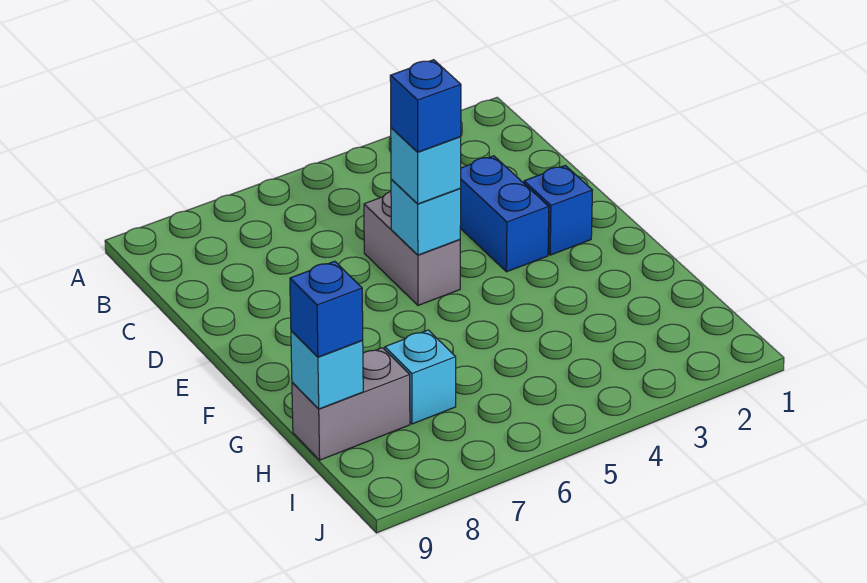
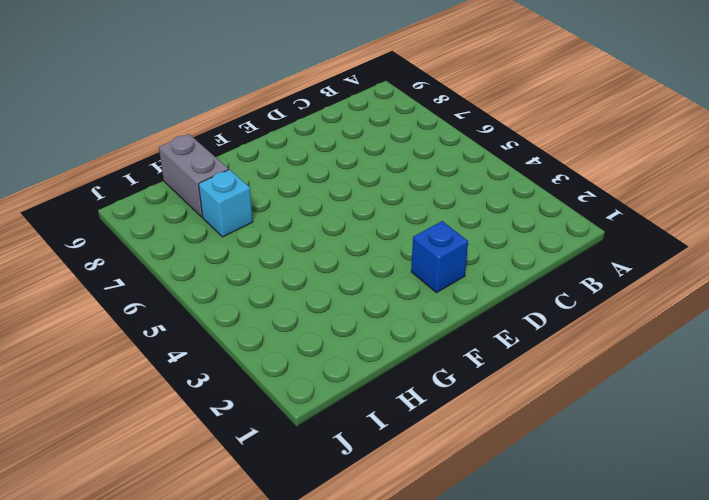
none -> blue 1x2 brick [460,156,549,272]
none -> grey 1x2 brick [364,191,460,305]

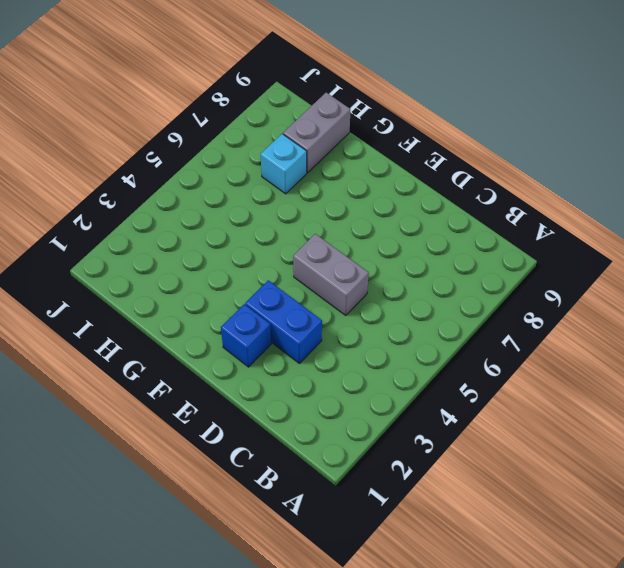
none -> cyan 1x1 brick [391,179,461,255]
none -> cyan 1x1 brick [291,331,363,409]

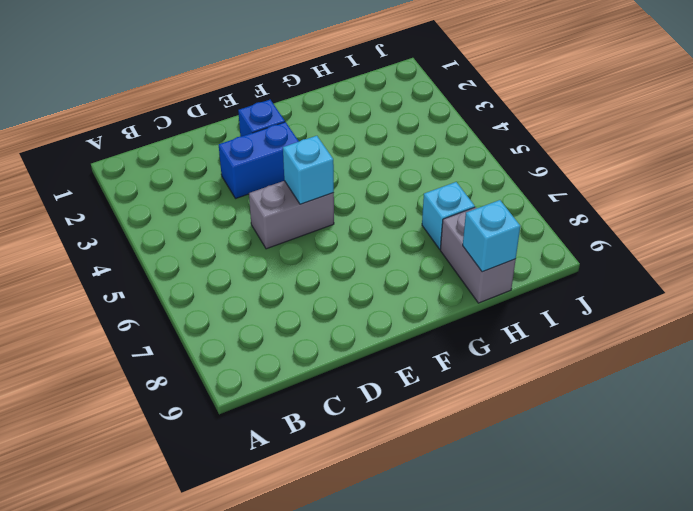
none -> cyan 1x1 brick [391,128,461,204]
none -> blue 1x1 brick [290,261,363,357]

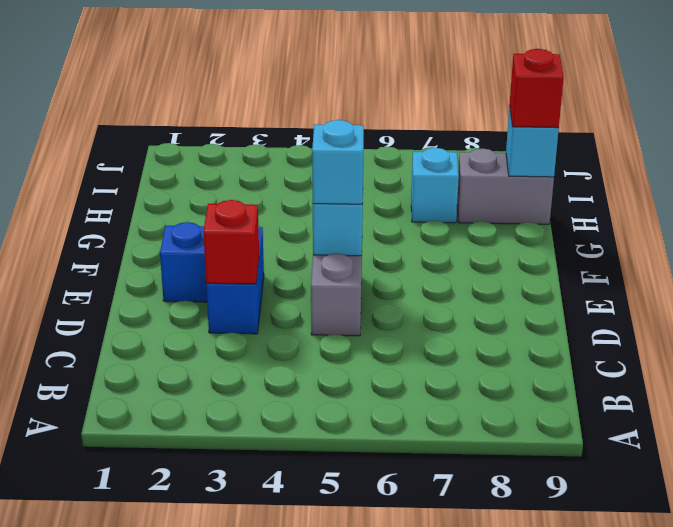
red 1x1 brick [203,200,259,284] -> none
red 1x1 brick [510,49,564,128] -> blue 1x1 brick [290,261,363,357]
none -> blue 1x1 brick [390,60,461,152]

